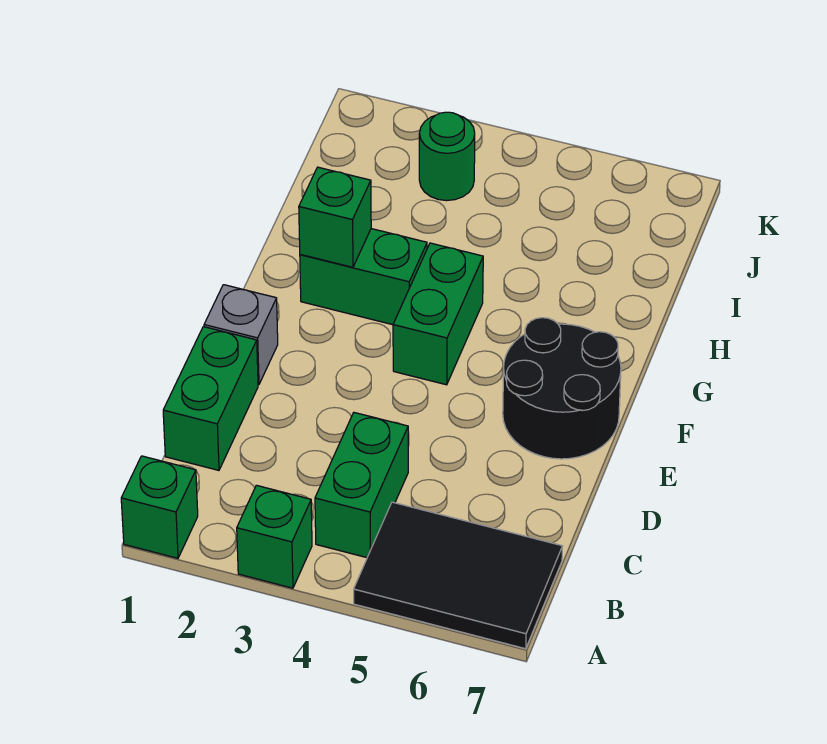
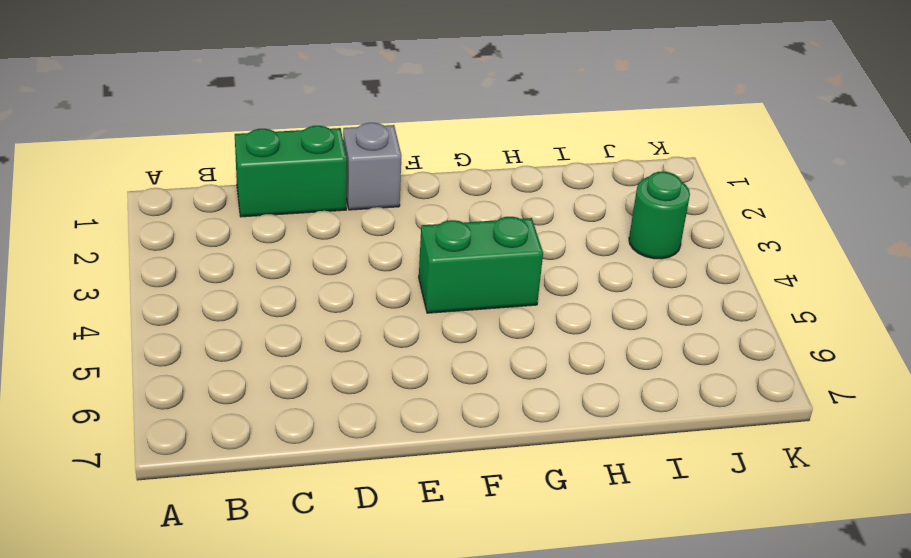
none -> green 1x1 brick [121,456,198,558]
none -> green 1x1 brick [237,485,312,588]

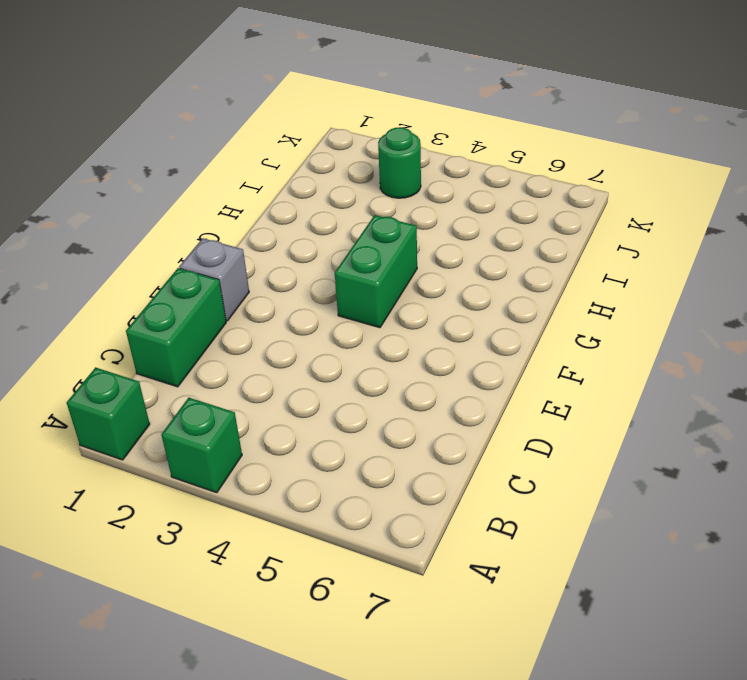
none -> black 2x3 tile [354,502,562,649]
none -> green 1x2 brick [315,413,408,558]

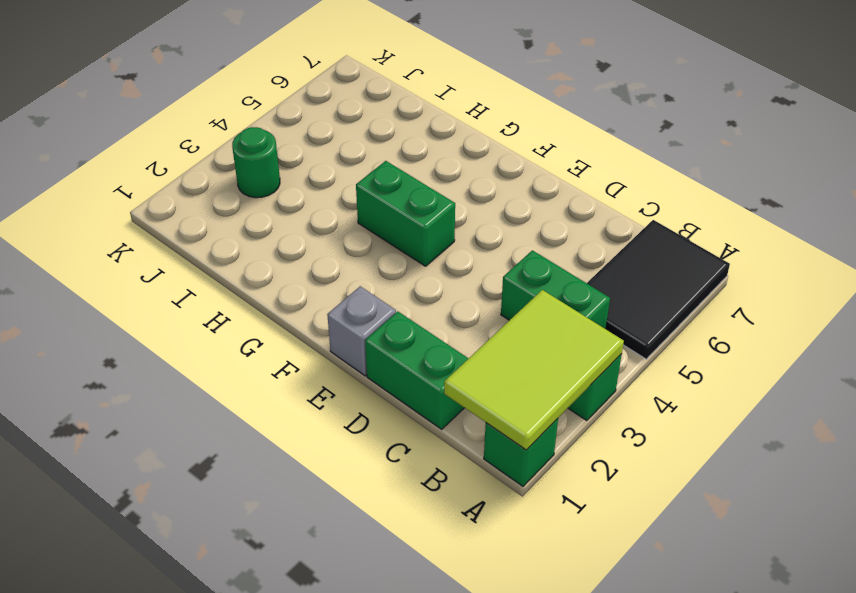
lime 2x3 tile [444,290,624,450] -> none
none -> black 2x2 round brick [503,318,621,459]
none -> green 1x2 brick [300,229,427,325]

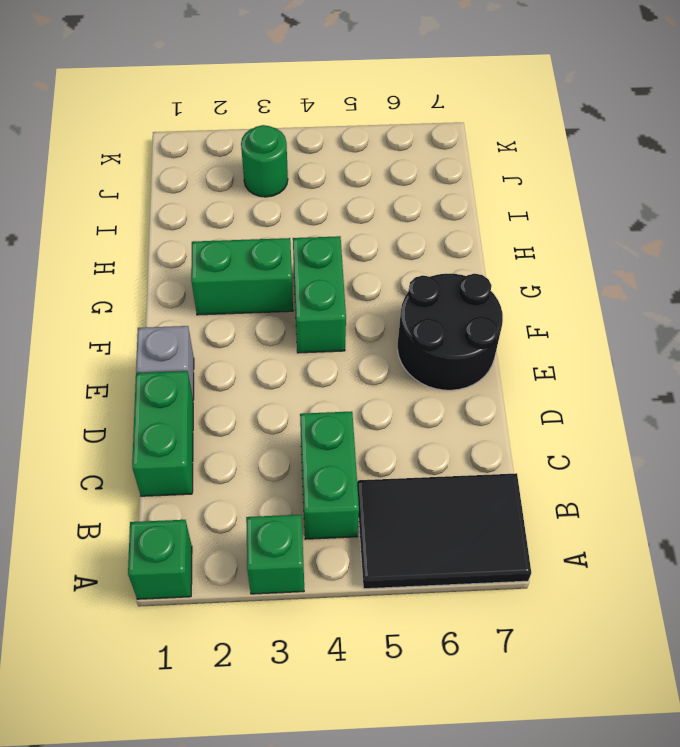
none -> green 1x1 brick [299,167,371,267]

